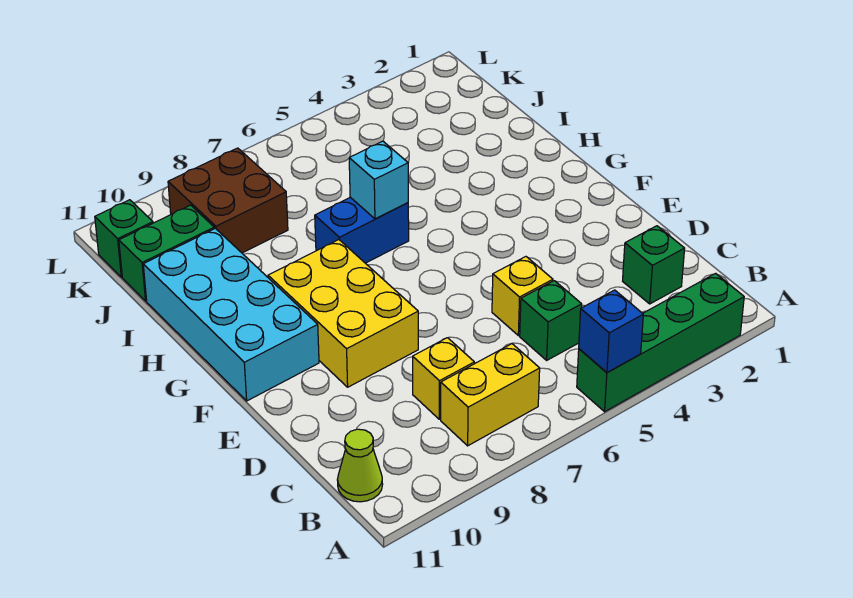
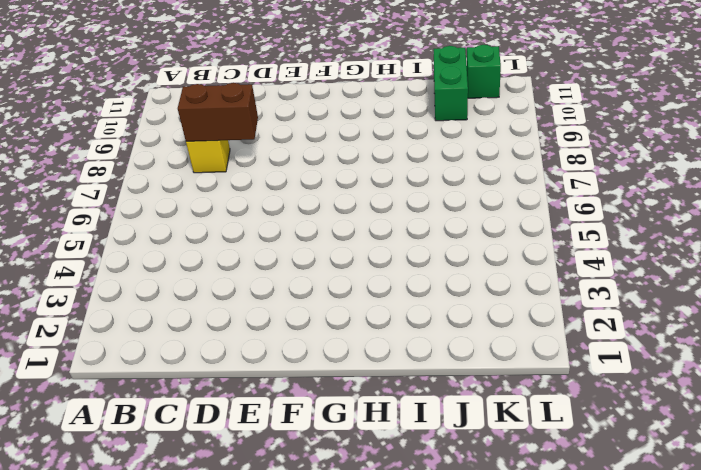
brown 1x2 brick [178,83,258,141] -> none
none -> green 1x4 brick [577,273,744,412]
none -> yellow 1x2 brick [441,344,540,446]
none -> lime 1x1 cone [337,429,383,502]

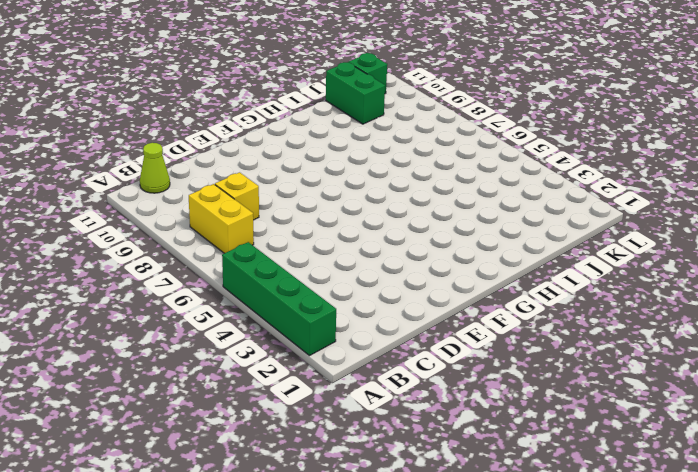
none -> green 1x1 brick [623,226,685,304]
none -> green 1x1 brick [520,281,582,360]
none -> yellow 1x1 brick [492,257,553,336]

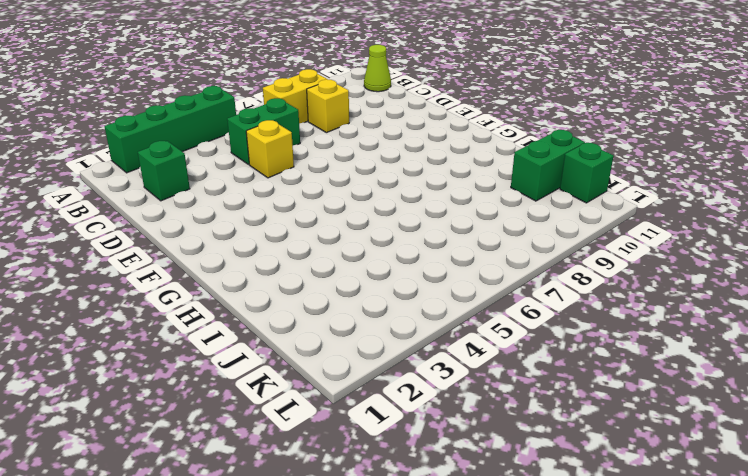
green 1x2 brick [227,98,300,164] -> green 1x1 brick [520,281,582,360]
none -> yellow 2x3 brick [268,240,418,387]
none -> cyan 2x4 brick [143,228,319,401]
none -> blue 1x2 brick [315,197,409,263]

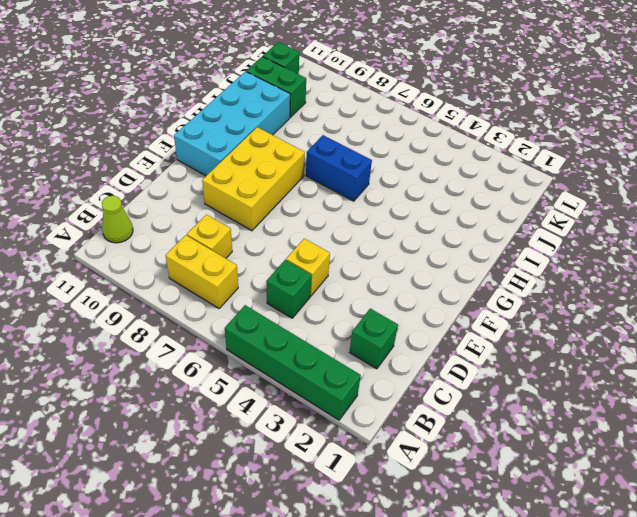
none -> brown 2x2 brick [168,148,288,253]
none -> blue 1x1 brick [579,290,643,373]
none -> cyan 1x1 brick [349,141,408,219]

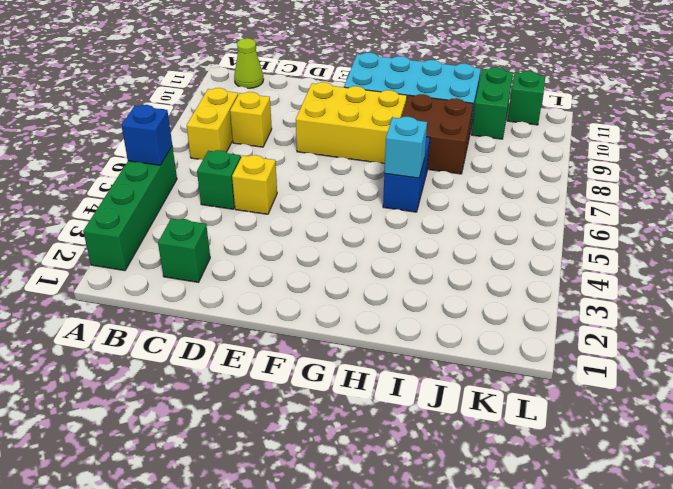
brown 2x2 brick [402,94,473,174] -> brown 2x2 brick moved to [168,148,288,253]

